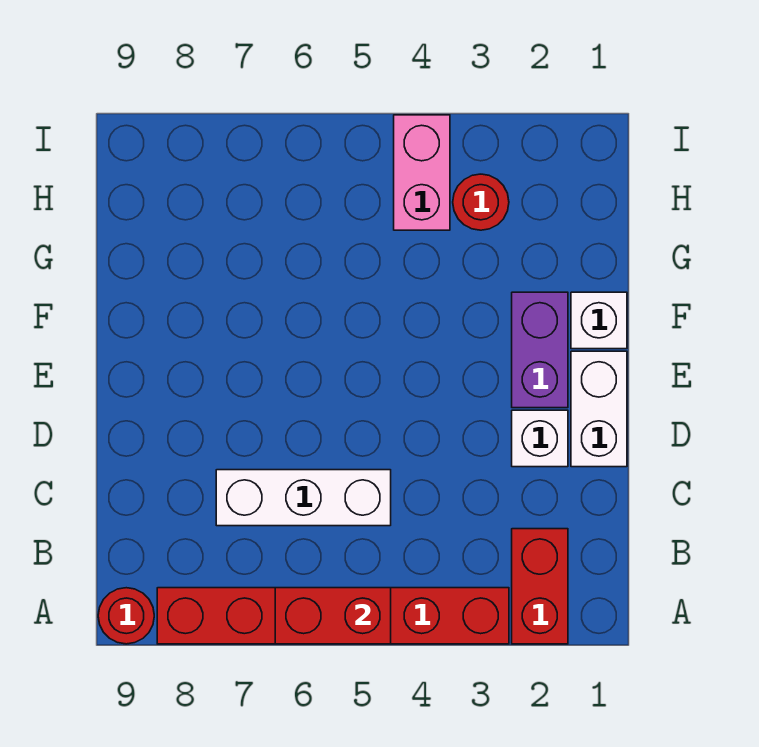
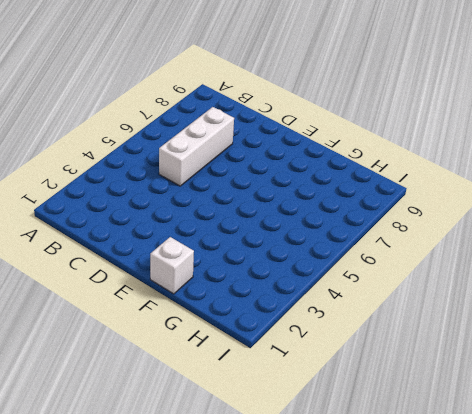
none -> red 1x2 brick [512,529,568,644]
none -> red 1x6 brick [157,588,509,644]

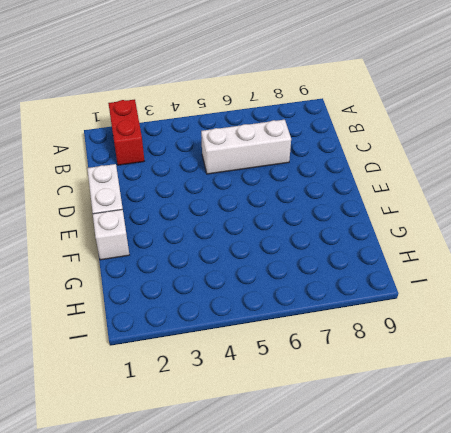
none -> red 1x6 brick [157,588,509,644]
none -> red 1x1 round brick [98,588,154,644]

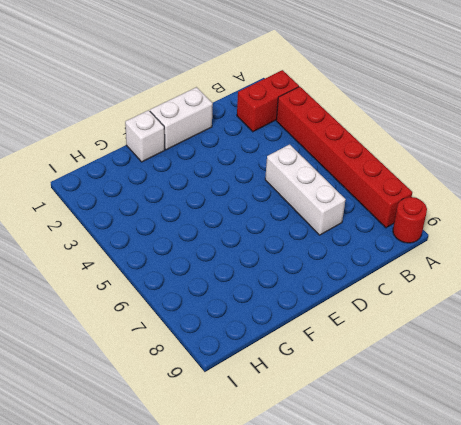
none -> white 1x1 brick [512,410,568,467]
none -> purple 1x2 brick [512,292,568,408]

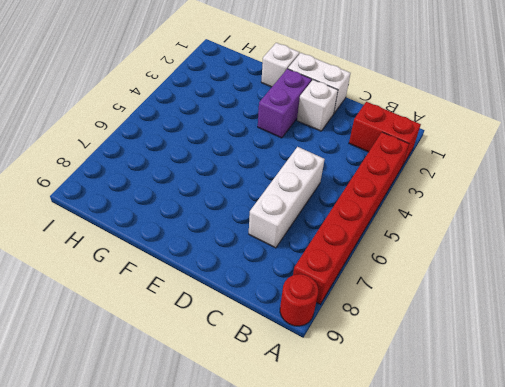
purple 1x2 brick [258,69,312,138] -> purple 1x2 brick turned to [512,292,568,408]
none -> red 1x1 round brick [453,174,509,230]
none -> pink 1x2 brick [394,115,450,230]

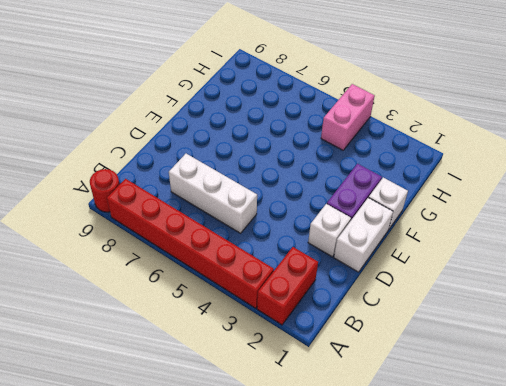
none -> red 1x1 round brick [453,174,509,230]
none -> red 1x2 brick [275,588,391,644]

